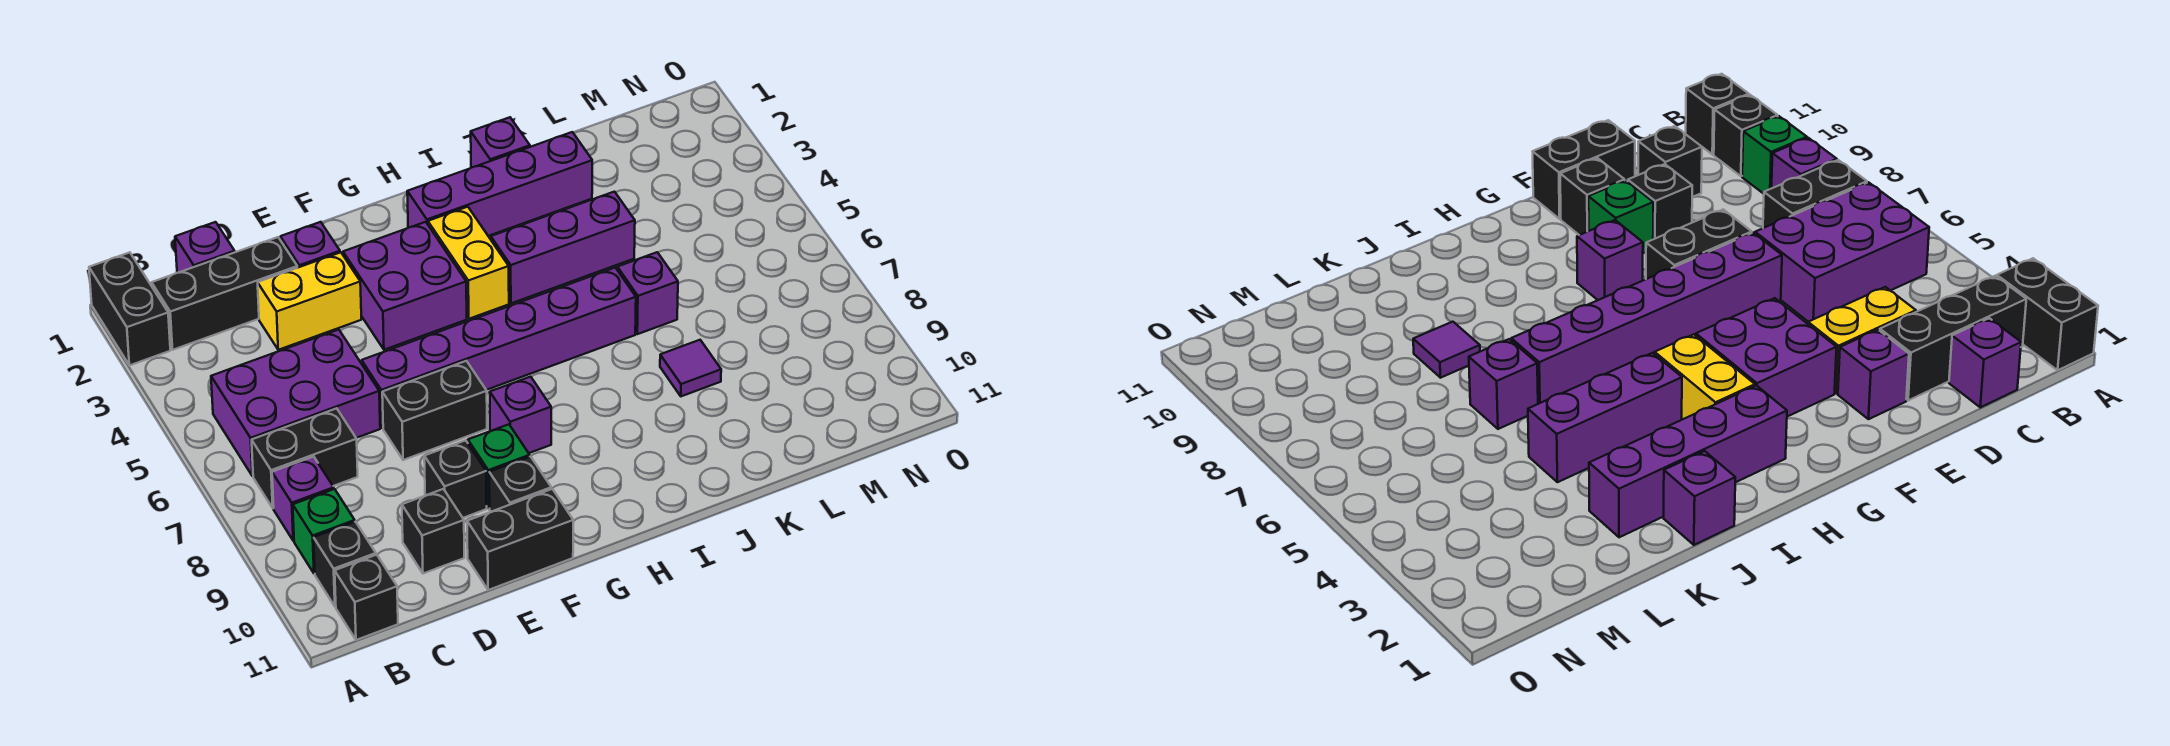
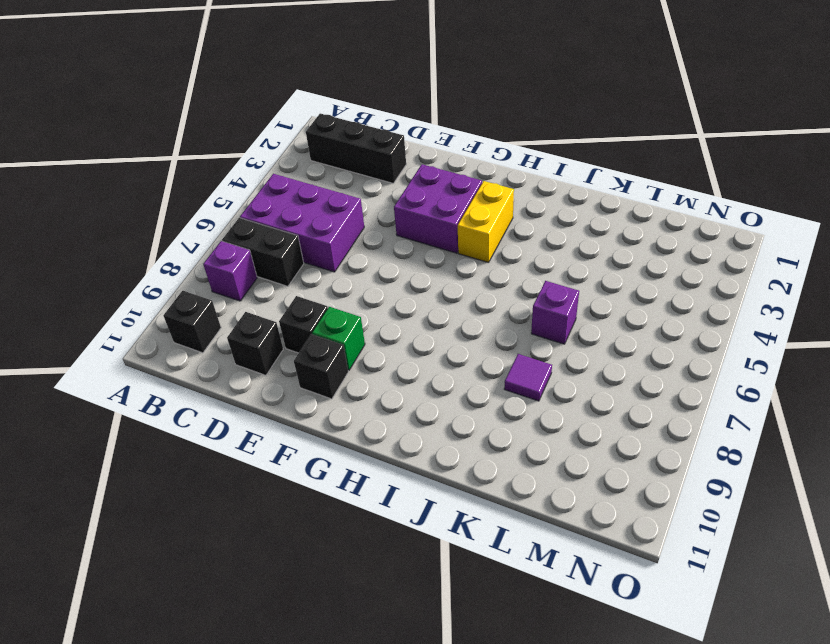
none -> black 1x2 brick [89,252,170,365]
none -> green 1x1 brick [293,489,355,574]
none -> black 1x1 brick [335,555,398,640]

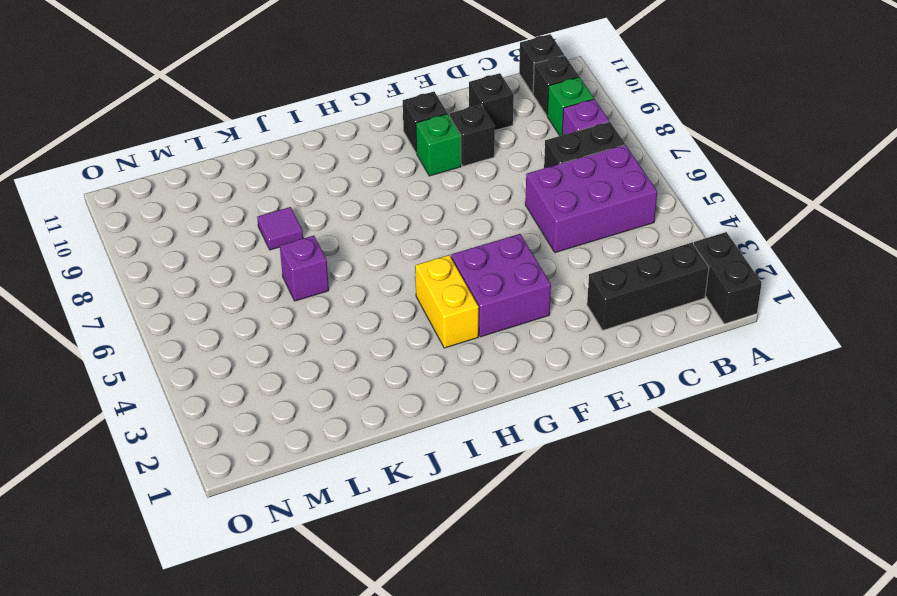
none -> purple 1x1 brick [175,222,235,273]
none -> yellow 1x2 brick [258,252,361,350]
none -> purple 1x1 brick [280,222,340,268]

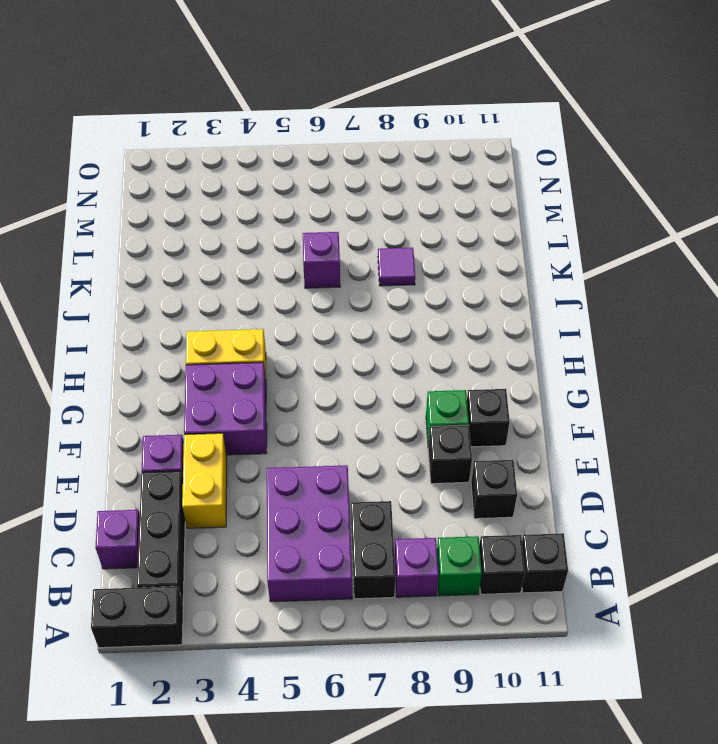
none -> purple 1x6 brick [362,268,636,428]
none -> black 1x2 brick [382,361,487,460]
none -> black 1x2 brick [467,489,573,590]

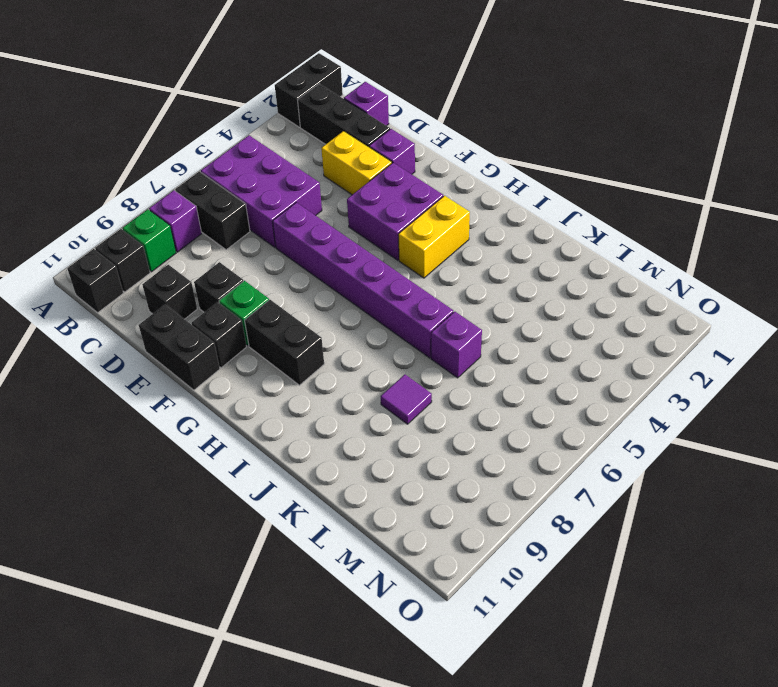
black 1x2 brick [245,300,324,385] -> black 1x2 brick moved to [382,361,487,460]
none -> purple 1x1 brick [490,377,551,453]
none -> purple 1x4 brick [407,132,592,236]
none -> purple 1x3 brick [491,192,635,303]

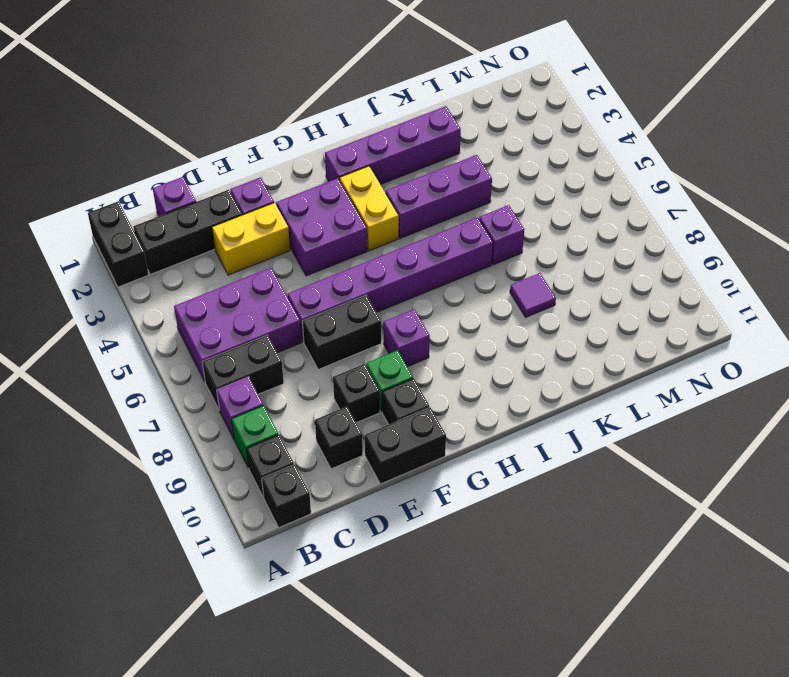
none -> purple 1x1 brick [471,117,530,168]

